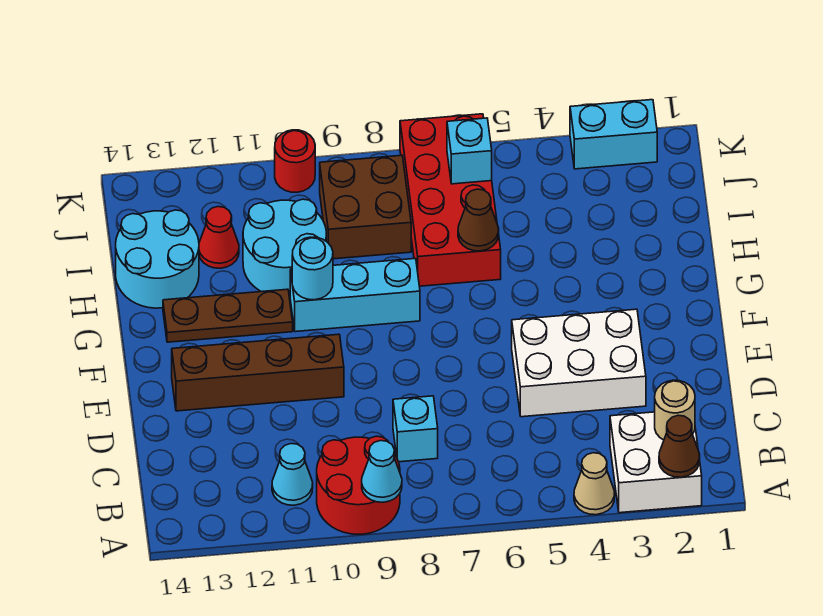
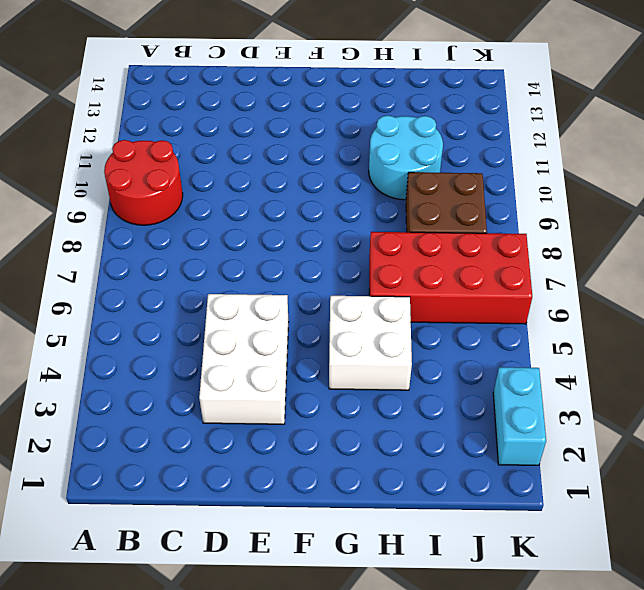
white 2x2 brick [329,296,412,390] -> white 2x2 brick moved to [610,412,702,513]
none -> tan 1x1 cone [574,453,615,515]
none -> cyan 1x1 cone [272,444,313,505]
none -> cyan 1x1 brick [393,396,438,462]

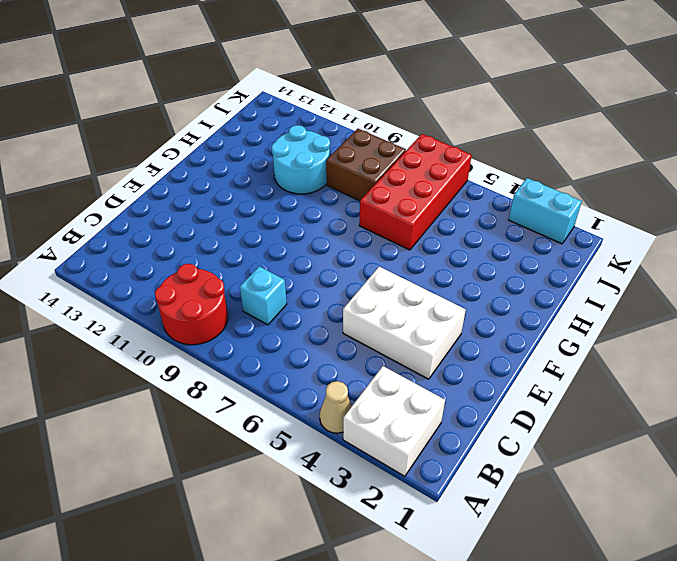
none -> cyan 1x1 cone [272,444,313,505]
none -> brown 1x4 brick [172,334,344,411]
none -> cyan 1x3 brick [290,259,420,332]

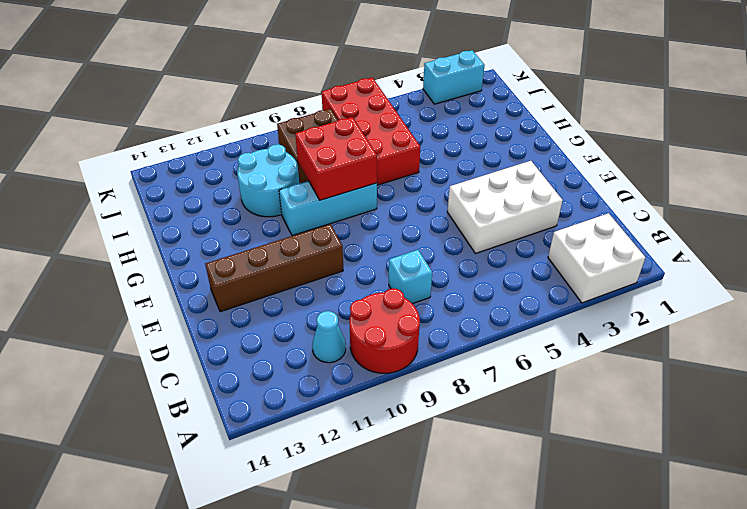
red 2x2 brick [295,117,377,200] -> none
none -> tan 1x1 cone [574,453,615,515]
none -> brown 1x3 plate [163,289,293,342]
none -> cyan 2x2 round brick [116,210,199,308]

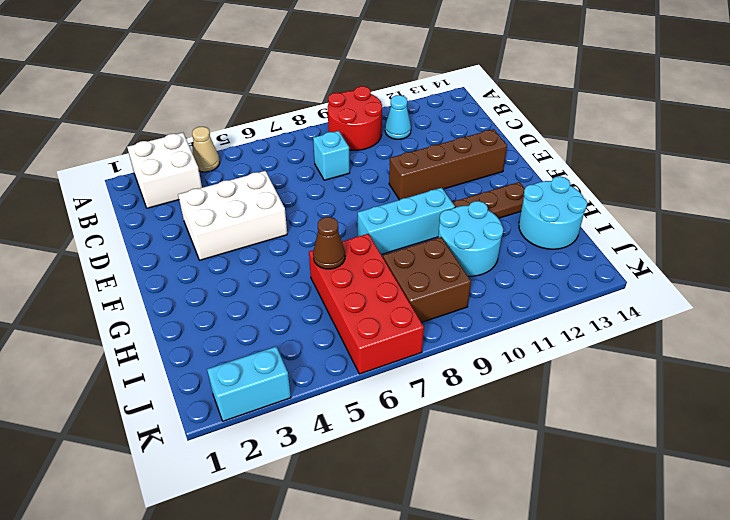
none -> red 1x1 cone [199,207,239,268]
none -> red 1x1 round brick [275,130,315,192]
none -> brown 1x1 cone [659,415,700,477]

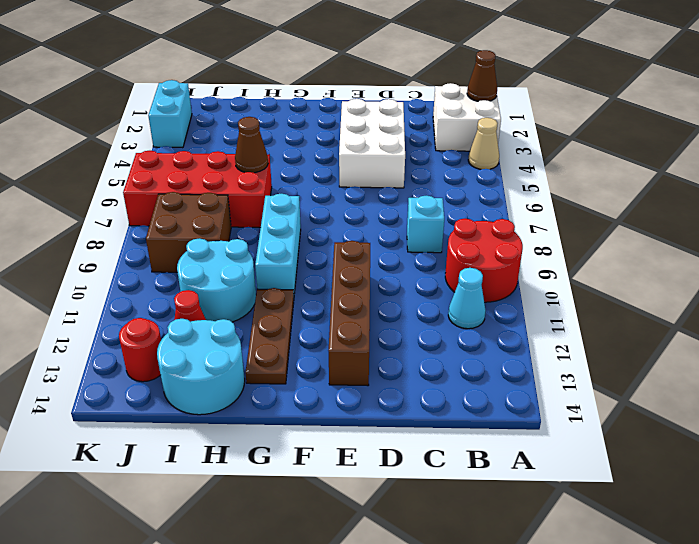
red 1x1 round brick [119,318,161,382] -> red 1x1 round brick moved to [275,130,315,192]
none -> cyan 1x1 cone [362,441,402,502]
none -> tan 1x1 round brick [655,380,695,440]
none -> cyan 1x1 round brick [292,237,333,300]

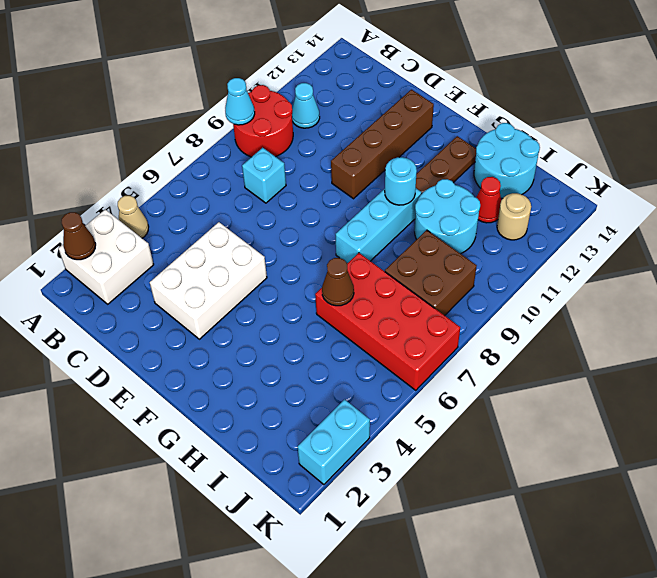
tan 1x1 round brick [497,193,531,240] -> tan 1x1 round brick moved to [655,380,695,440]
none -> red 1x1 round brick [275,130,315,192]
none -> cyan 1x1 brick [447,118,492,184]

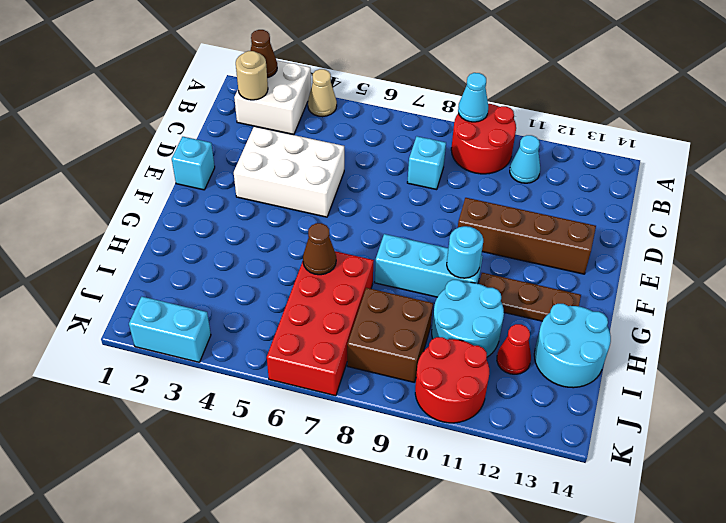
cyan 1x1 brick [172,137,215,190] -> cyan 1x1 brick moved to [447,118,492,184]
red 2x2 round brick [415,337,489,423] -> red 1x1 round brick [275,130,315,192]

